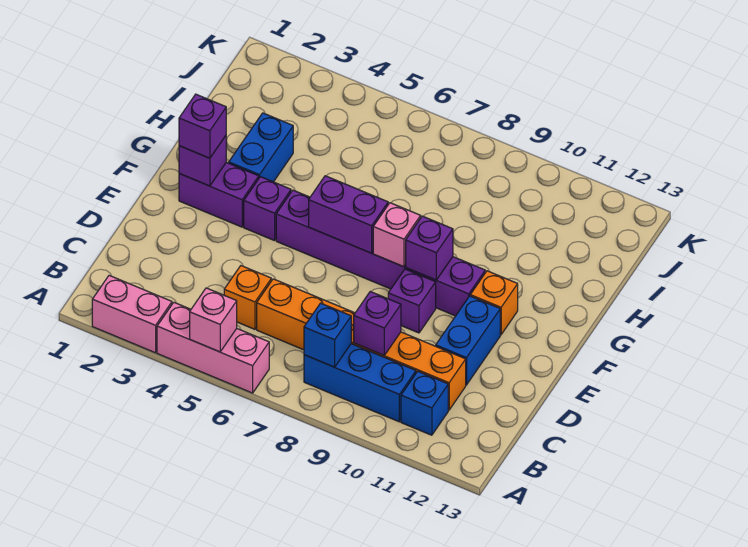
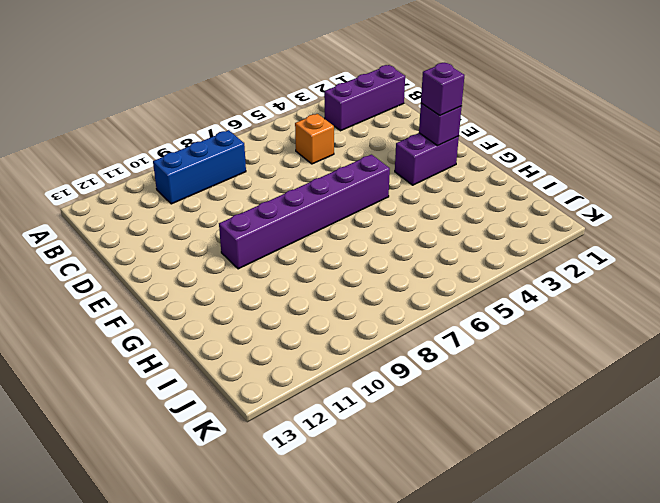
purple 1x3 brick [324,65,405,131] -> none
none -> pink 1x2 brick [92,275,172,353]
none -> pink 1x3 brick [157,303,269,393]
none -> blue 1x1 brick [401,371,448,435]

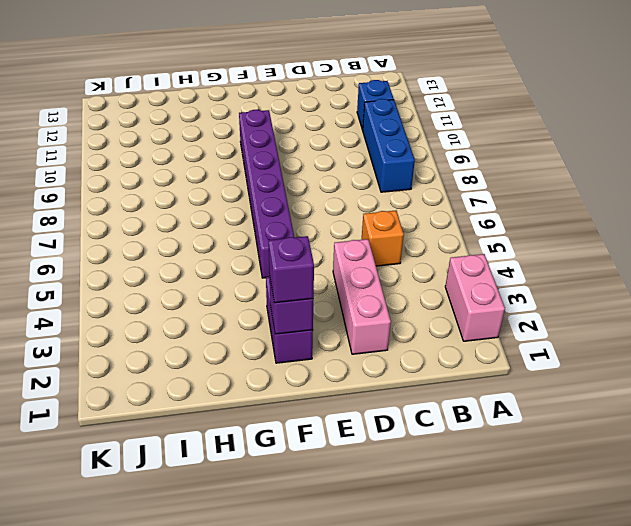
pink 1x3 brick [333,239,391,354] -> pink 1x3 brick moved to [157,303,269,393]
none -> orange 1x6 brick [257,279,466,410]
none -> blue 1x2 brick [436,296,500,385]
none -> purple 1x1 brick [388,269,436,333]

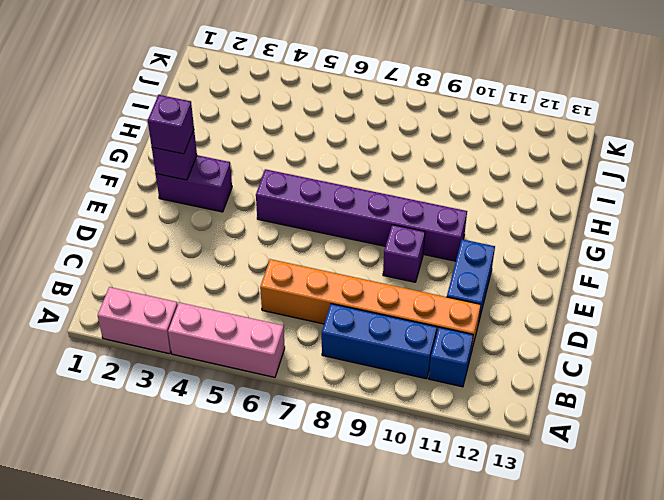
none -> orange 1x1 brick [224,266,271,329]
none -> purple 1x1 brick [244,177,291,241]
none -> orange 1x1 brick [470,271,518,335]

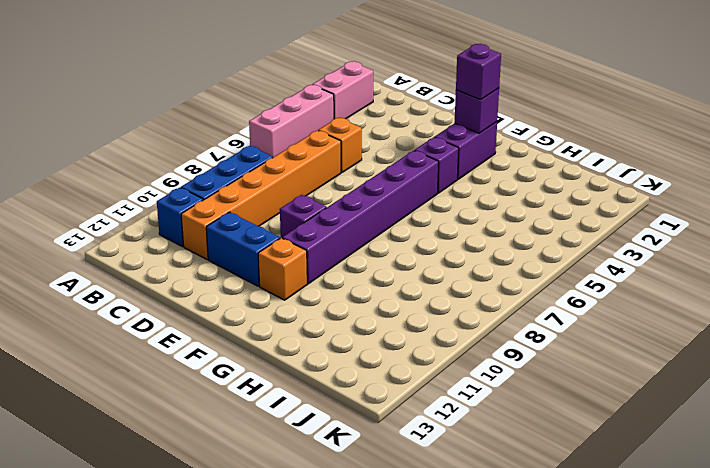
none -> blue 1x2 brick [229,113,293,182]
none -> pink 1x1 brick [190,288,237,352]
none -> blue 1x1 brick [304,303,351,367]

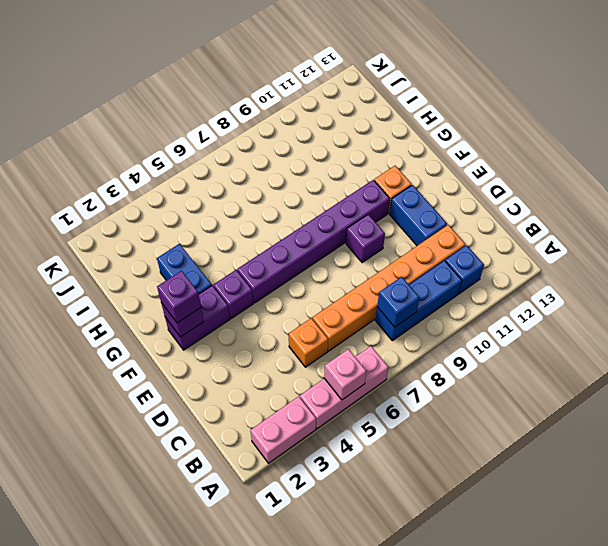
none -> purple 1x1 brick [354,292,401,355]
none -> purple 1x2 brick [309,176,388,253]
none -> pink 1x1 brick [373,203,421,267]

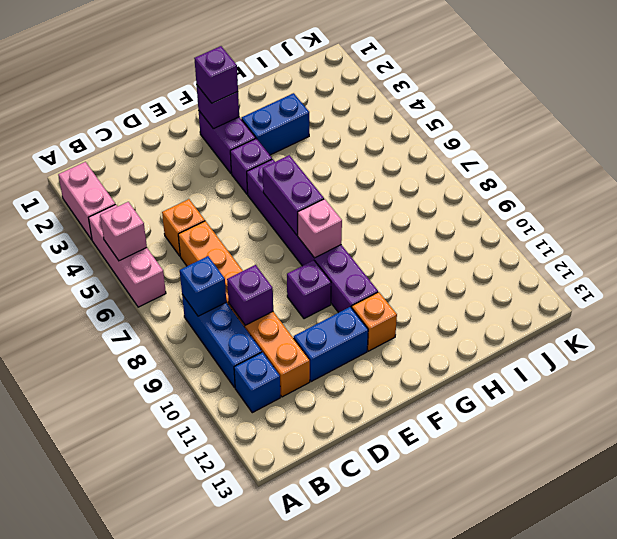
none -> purple 1x1 brick [406,216,453,280]

